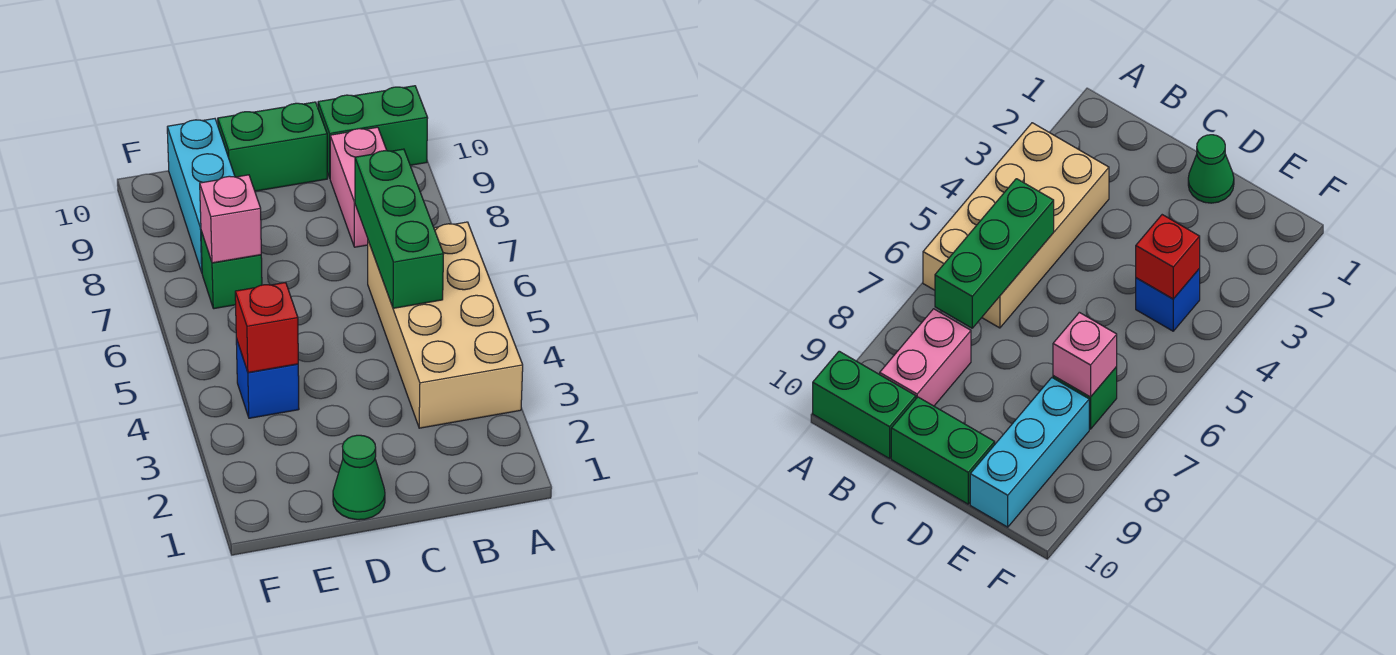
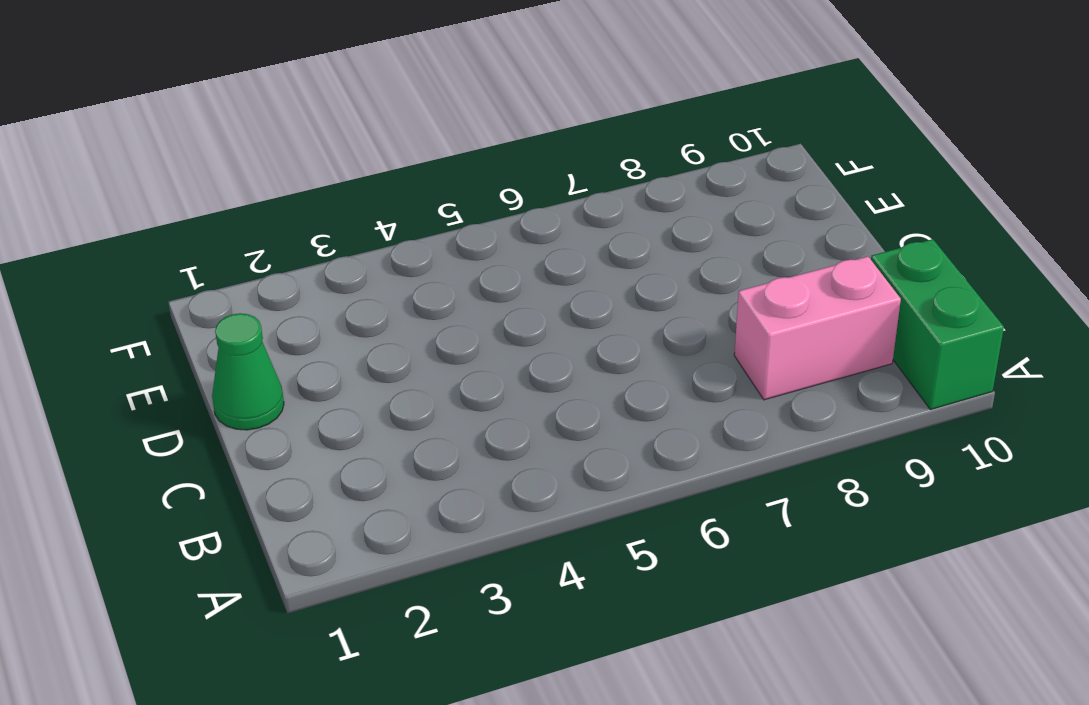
none -> tan 2x4 brick [368,222,523,428]
none -> green 1x2 brick [218,102,327,191]

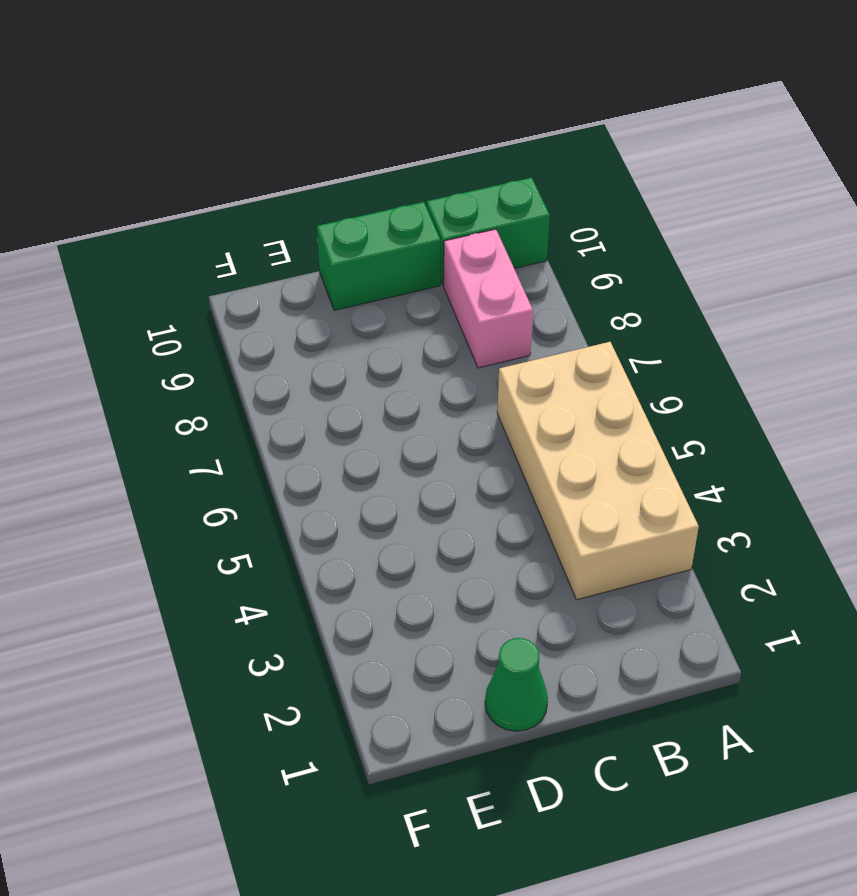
none -> blue 1x1 brick [236,339,299,418]
none -> green 1x1 brick [201,231,262,309]

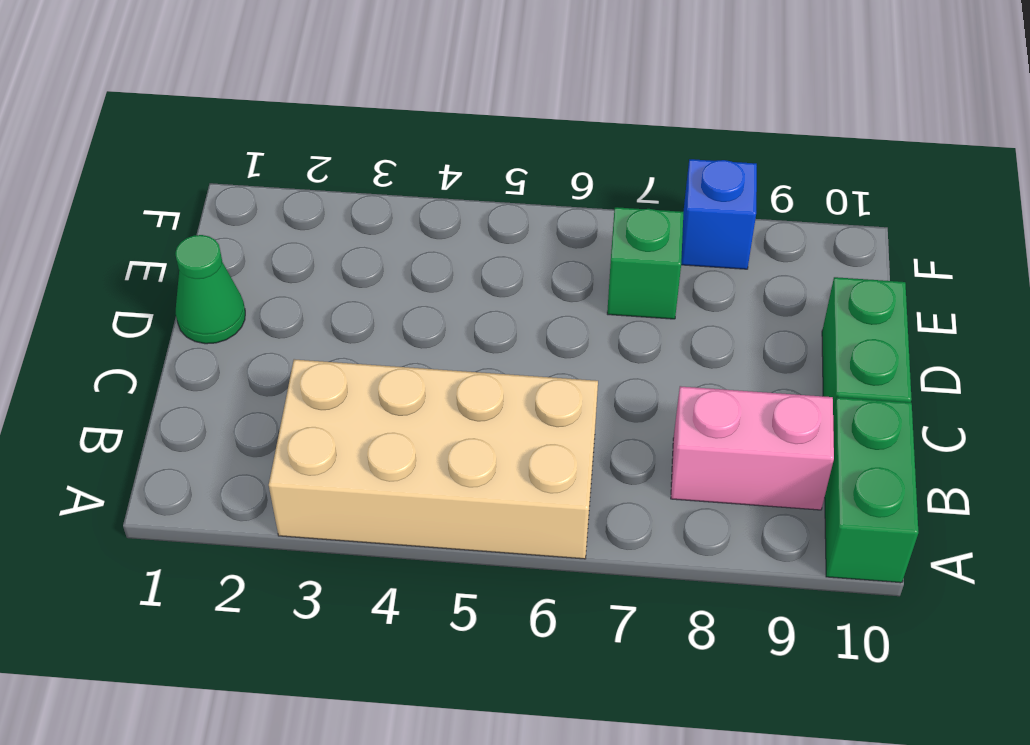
blue 1x1 brick [681,159,757,269] -> blue 1x1 brick moved to [236,339,299,418]
none -> cyan 1x3 brick [167,119,235,272]
none -> green 1x3 brick [355,149,443,308]

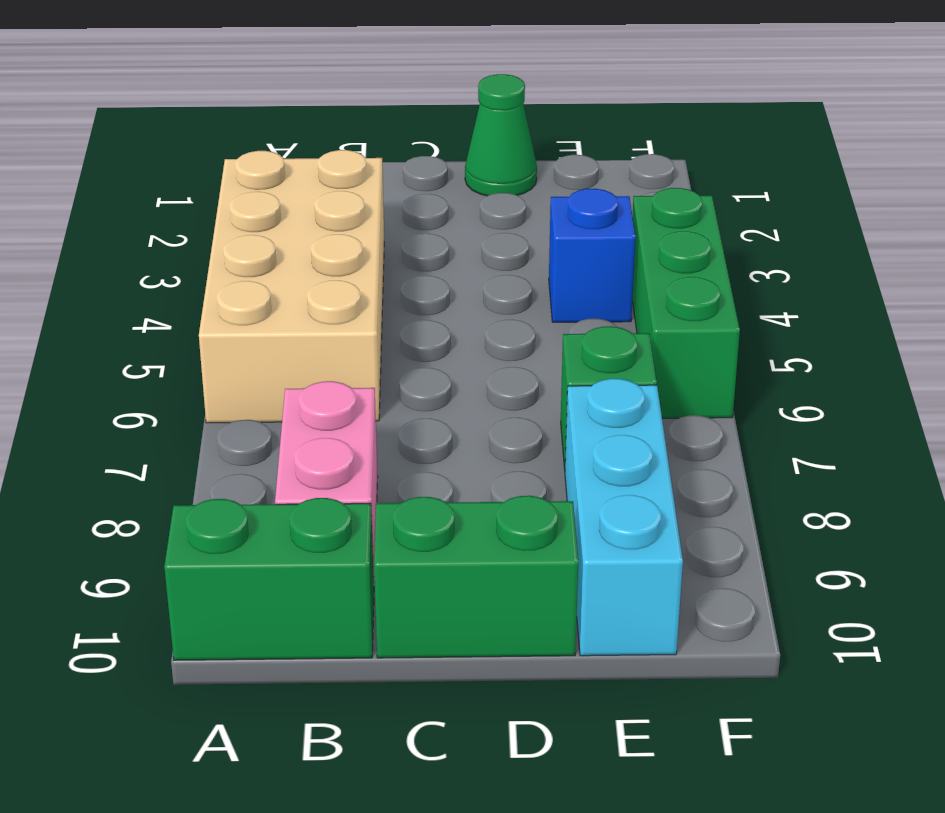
green 1x3 brick [632,188,740,418] -> green 1x3 brick moved to [355,149,443,308]
none -> red 1x1 brick [235,282,298,373]
none -> pink 1x1 brick [200,175,261,263]

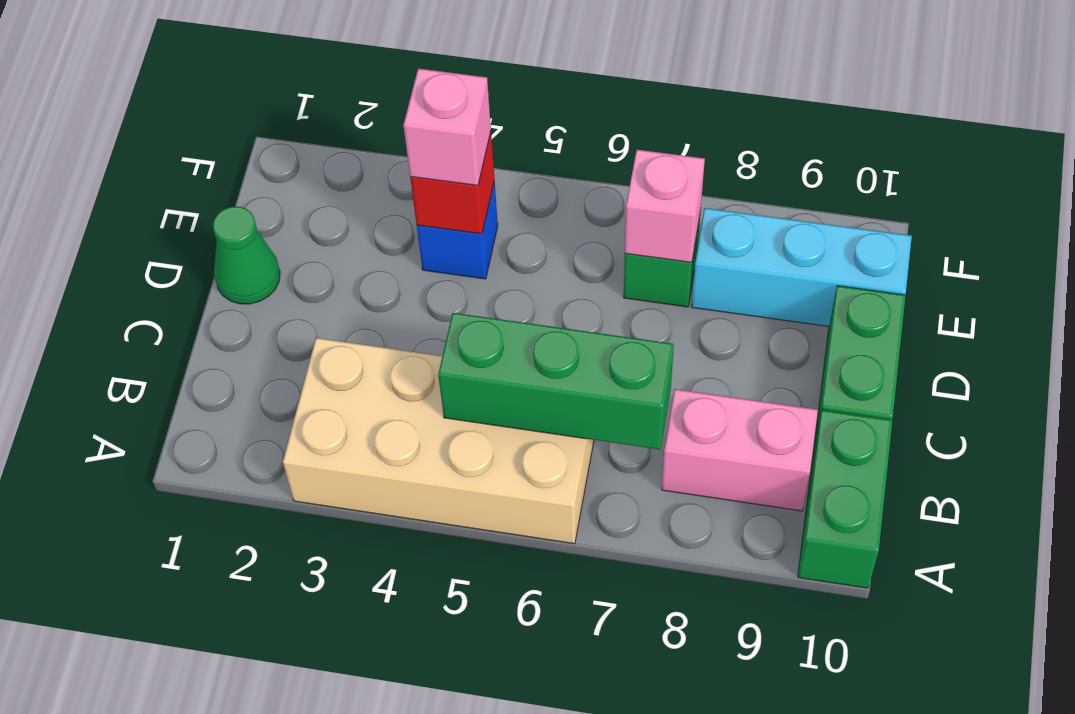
pink 1x1 brick [403,69,491,186] -> none

